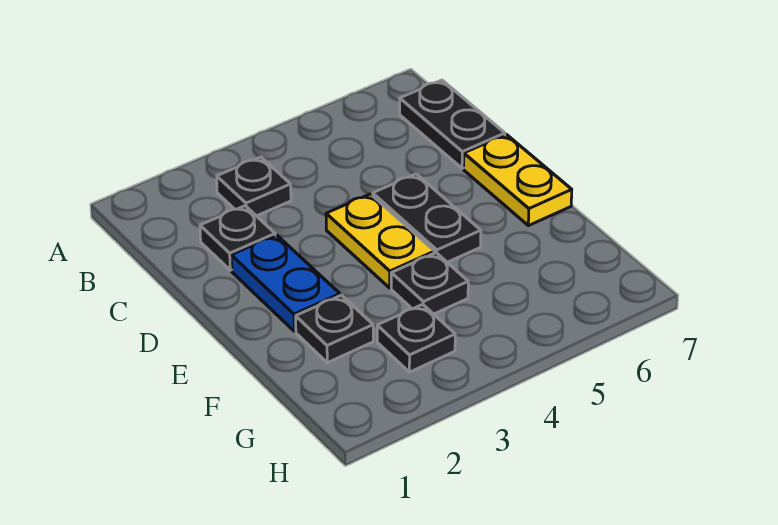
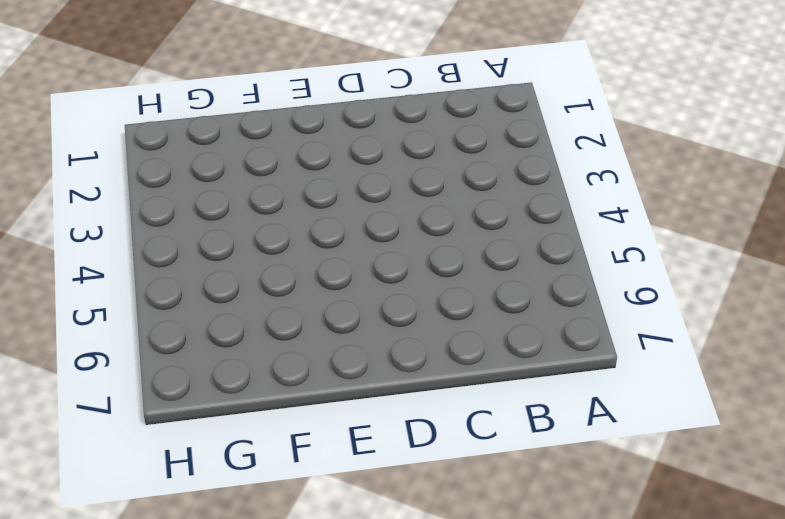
none -> black 1x1 plate [217,157,291,216]
none -> black 1x2 plate [400,80,505,168]

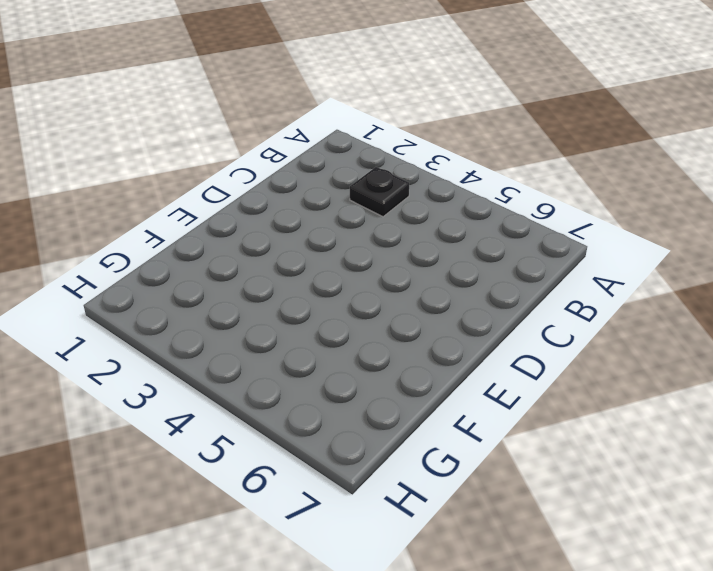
none -> black 1x2 plate [400,80,505,168]
none -> black 1x1 plate [200,206,275,270]

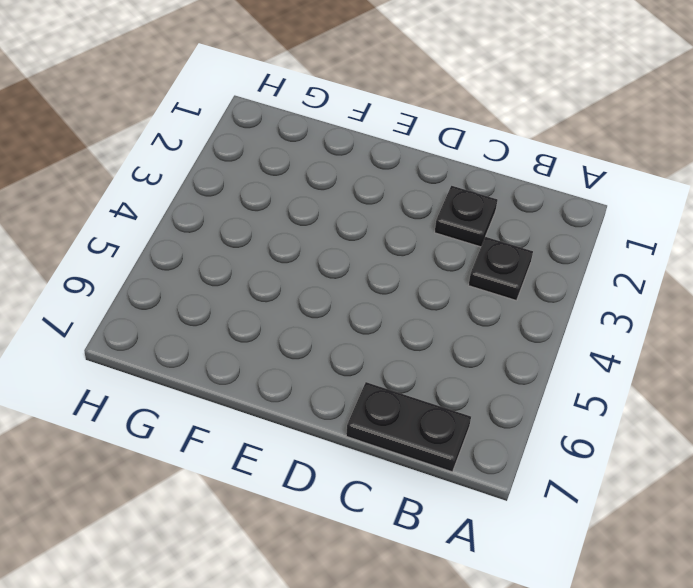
none -> blue 1x2 plate [231,235,340,331]
none -> yellow 1x2 plate [326,194,435,288]

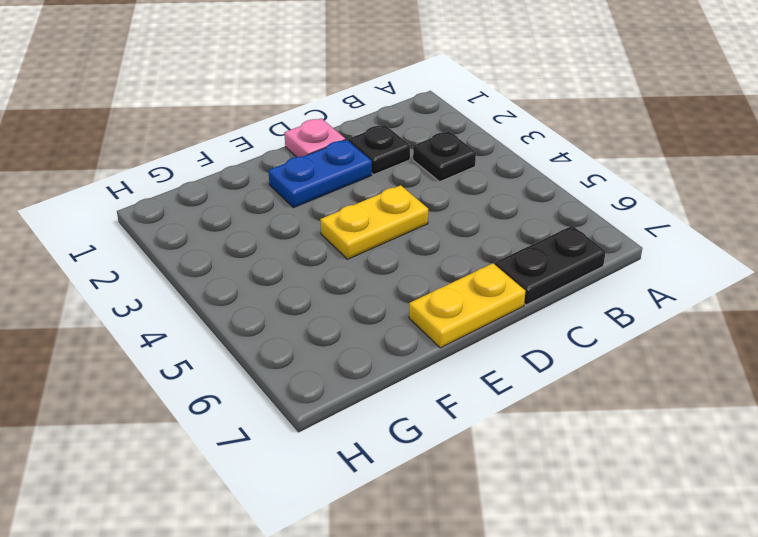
pink 1x1 plate [284,118,345,157] -> none
none -> black 1x2 plate [372,174,481,262]
none -> black 1x1 plate [296,295,373,363]

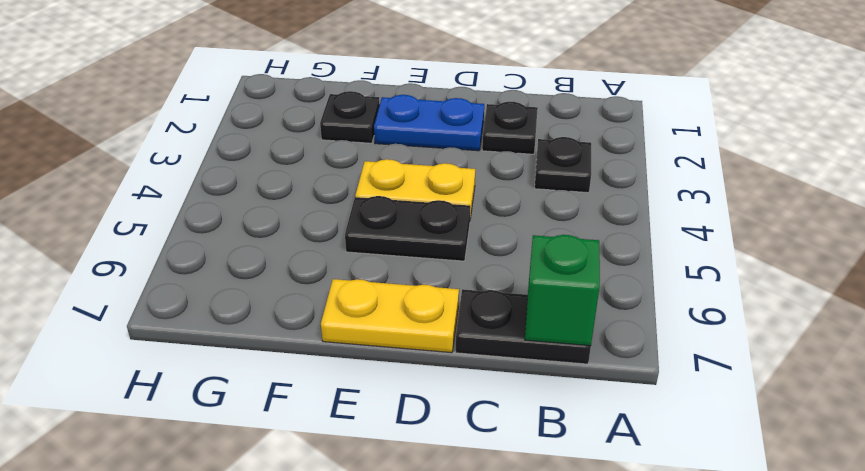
green 1x1 brick [525,235,600,346] -> none
none -> black 1x1 plate [391,253,468,314]
none -> black 1x1 plate [377,304,455,372]

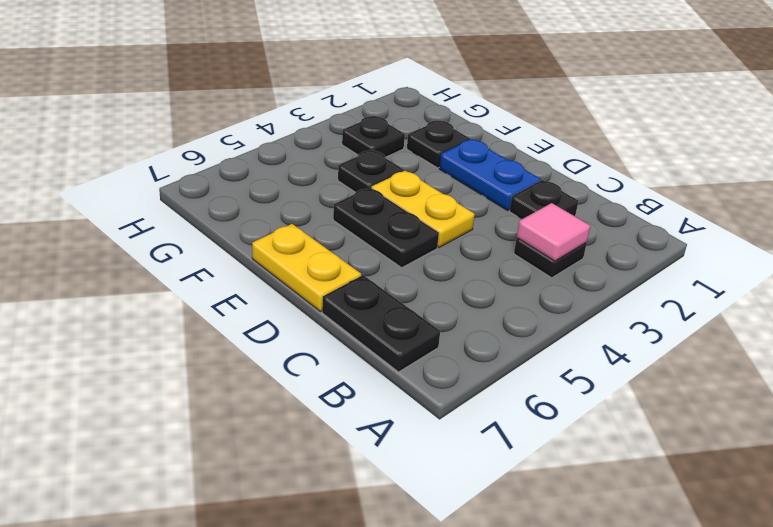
pink 1x1 tile [517,203,590,261] -> none

